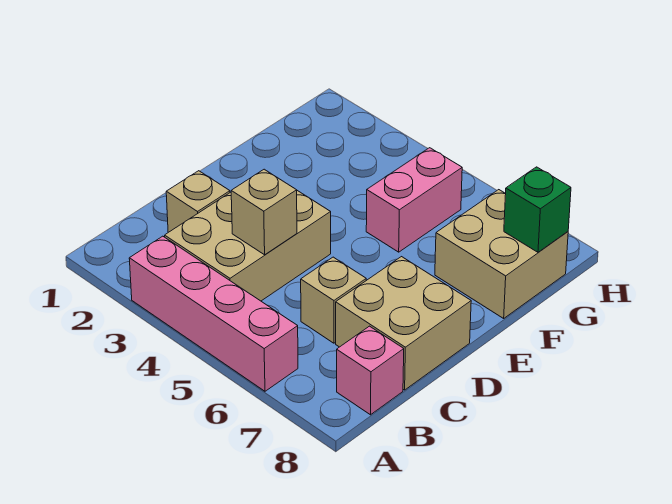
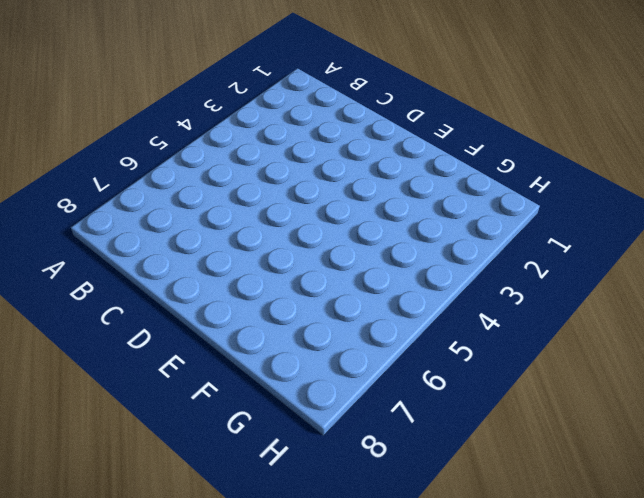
none -> pink 1x4 brick [129,236,298,391]
none -> tan 2x3 brick [165,191,331,301]

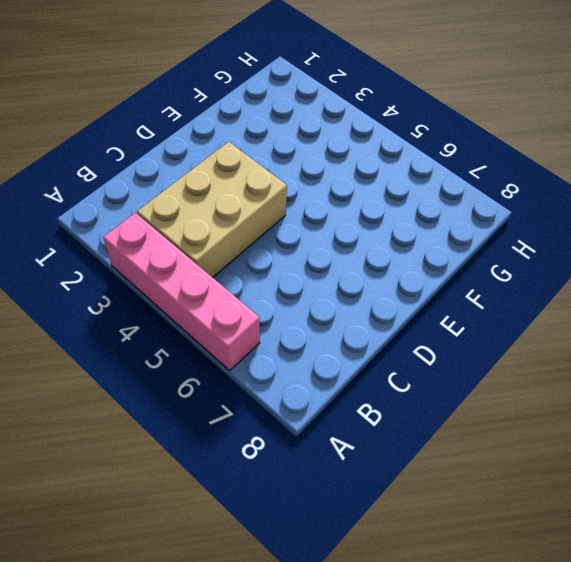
none -> pink 1x1 brick [337,326,404,415]
none -> tan 1x1 brick [166,171,230,232]

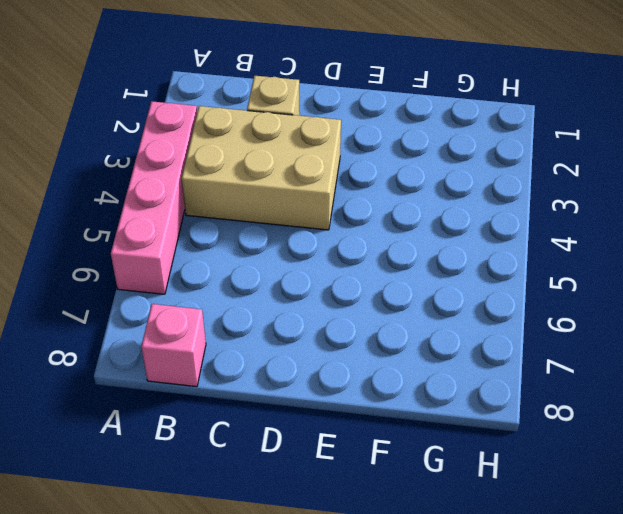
none -> tan 1x1 brick [301,257,366,343]
none -> tan 2x2 brick [336,257,471,390]

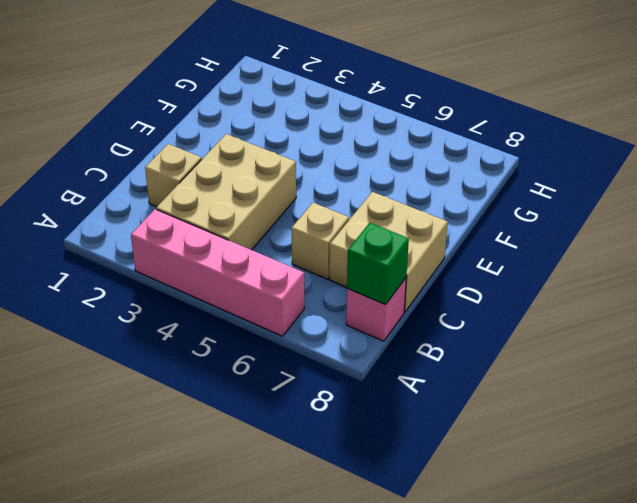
green 1x1 brick [347,223,409,305] -> green 1x1 brick moved to [504,167,571,252]
none -> pink 1x2 brick [366,148,462,252]
none -> tan 2x2 brick [435,190,568,318]

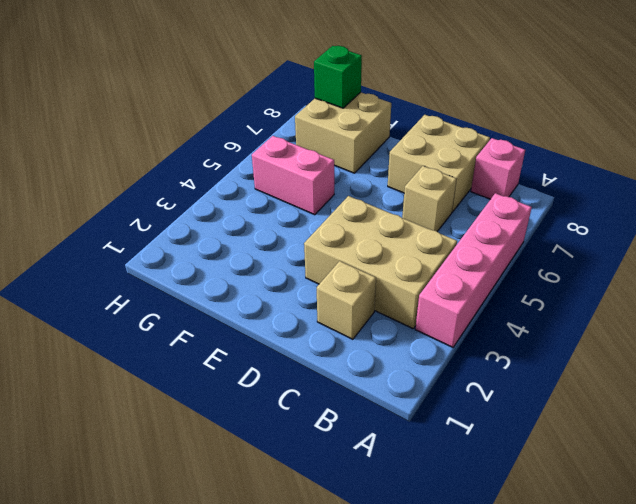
none -> tan 1x1 brick [231,169,297,255]

